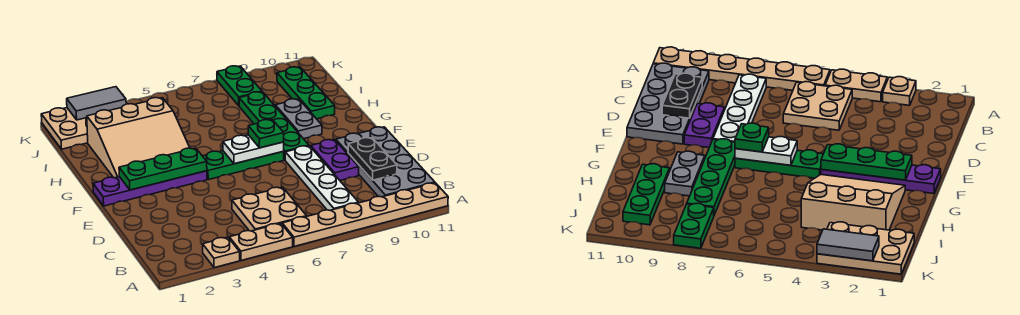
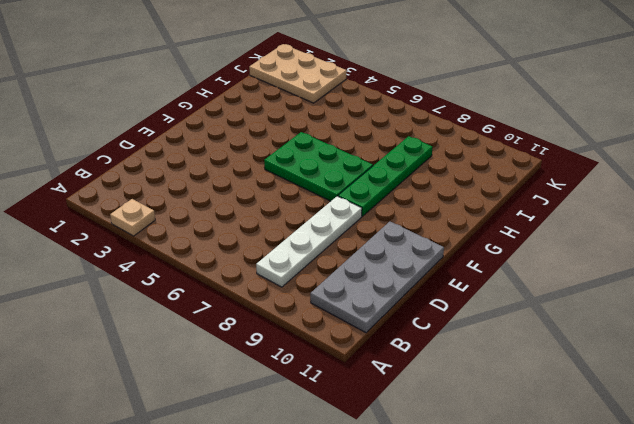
green 2x3 plate [264,132,373,201] -> green 1x3 plate [203,151,284,180]
none -> tan 1x2 plate [229,223,293,260]
none -> tan 1x6 plate [282,183,448,246]
none -> tan 2x2 plate [232,187,307,231]

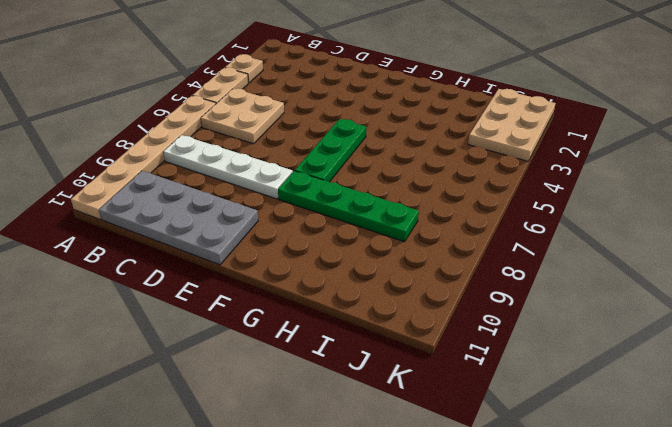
none -> purple 1x2 plate [311,140,359,180]
none -> purple 1x4 plate [93,171,207,206]
none -> tan 3x3 slope [87,98,190,178]

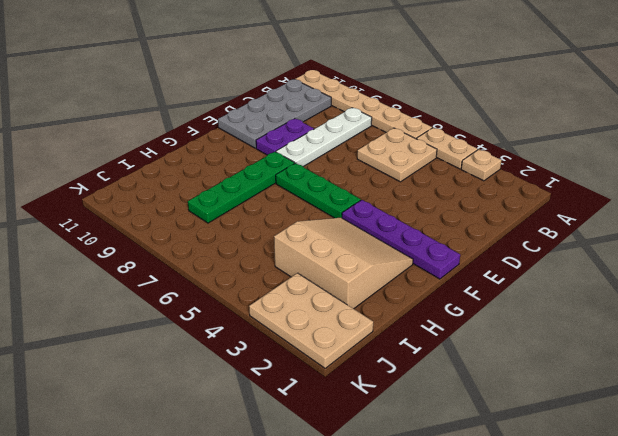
none -> grey 1x2 plate [275,99,322,139]
none -> green 1x3 plate [277,67,335,119]
none -> green 1x2 plate [217,66,262,106]

